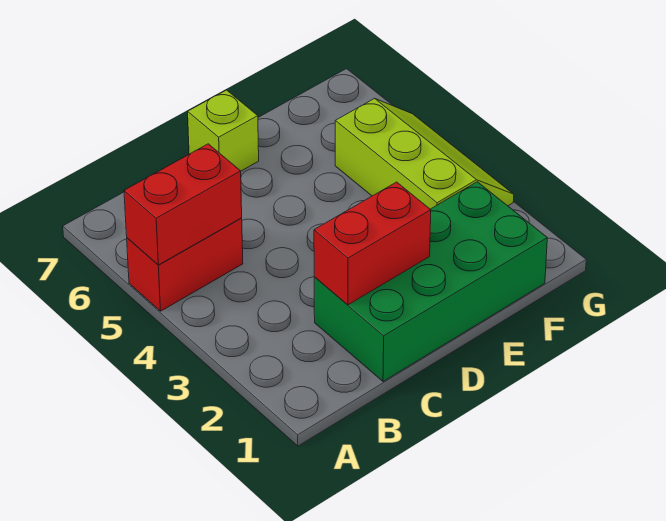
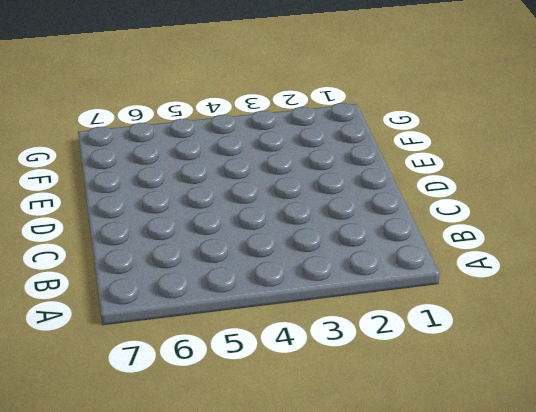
none -> red 1x2 brick [127,218,243,311]
none -> green 2x4 brick [314,182,547,382]

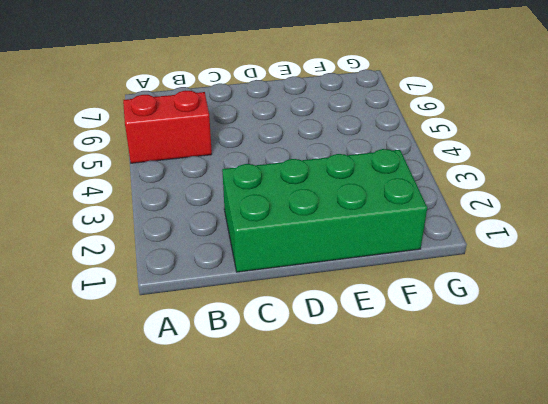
none -> lime 1x1 brick [188,90,259,171]
none -> lime 2x3 slope [335,98,514,209]

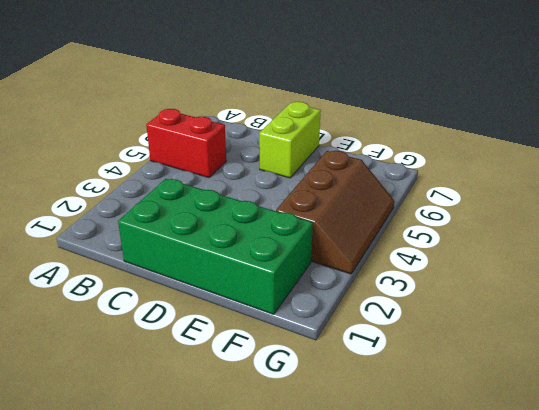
lime 1x2 brick [259,102,321,178] -> lime 1x1 brick [188,90,259,171]
brown 2x3 slope [276,151,394,274] -> lime 2x3 slope [335,98,514,209]
none -> red 1x2 brick [124,144,242,265]
none -> red 1x2 brick [314,182,431,305]

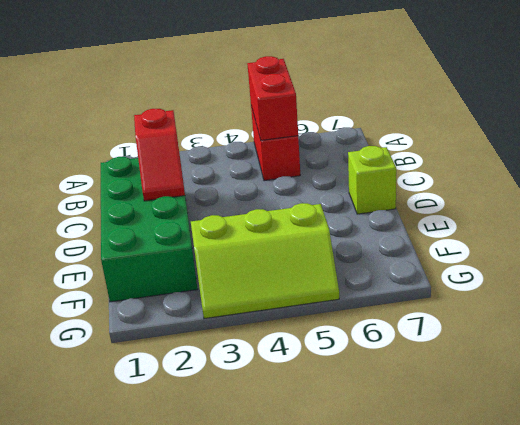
red 1x2 slope [134,109,185,201] -> red 1x2 brick [314,182,431,305]

